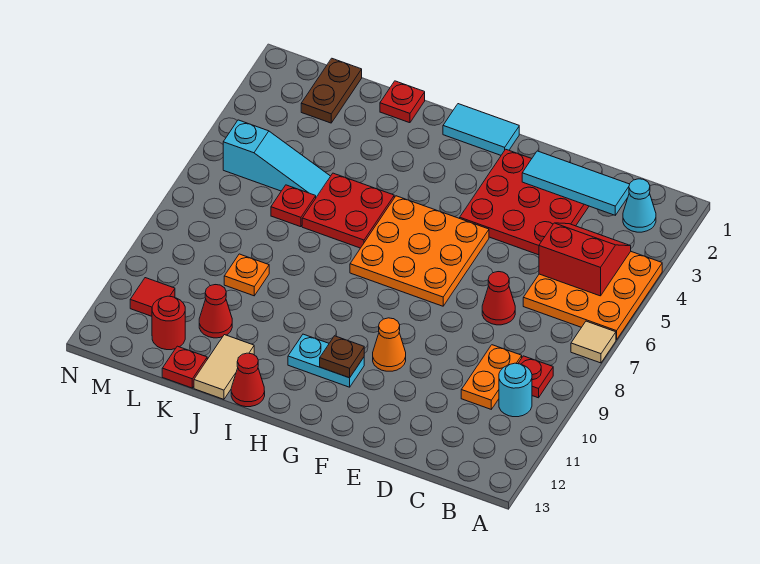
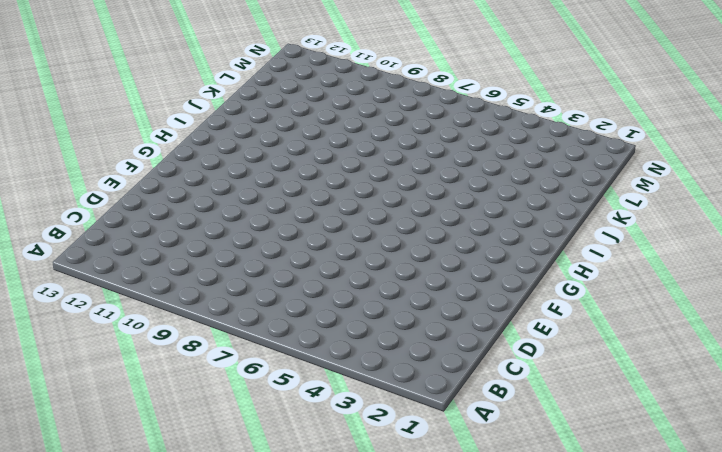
none -> orange 3x3 plate [523,252,662,340]
none -> tan 1x1 tile [571,321,616,363]
none -> cyan 1x1 cone [623,179,656,232]

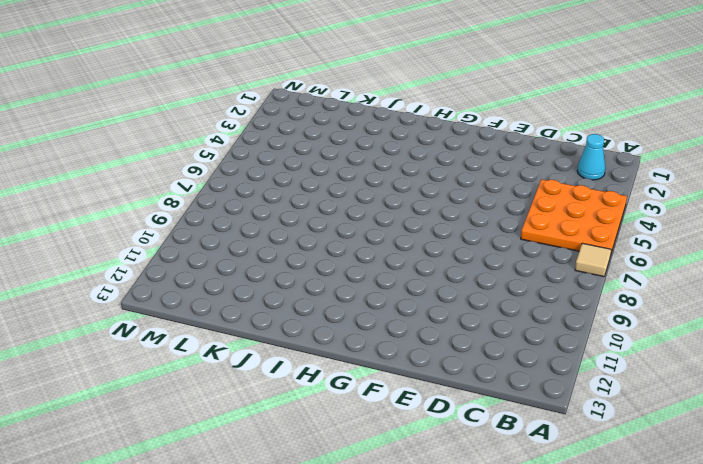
none -> red 1x1 plate [518,356,553,398]
none -> cyan 1x1 round brick [499,363,532,417]
none -> orange 1x2 plate [461,345,522,409]

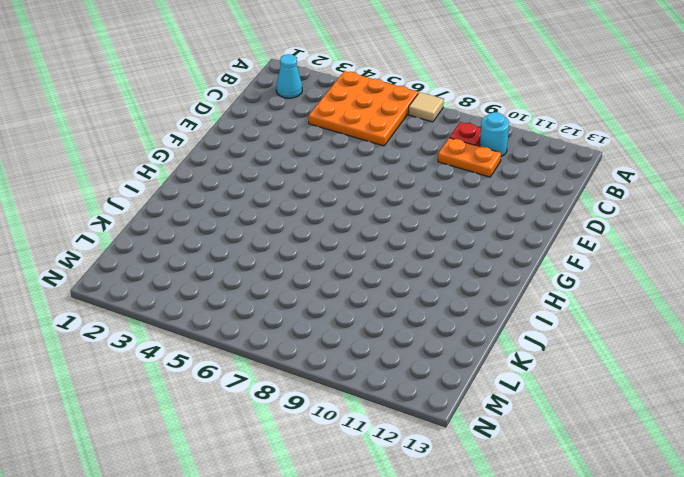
none -> red 3x3 plate [460,149,589,255]
none -> red 1x1 cone [482,272,515,325]
none -> orange 3x3 plate [350,196,489,306]

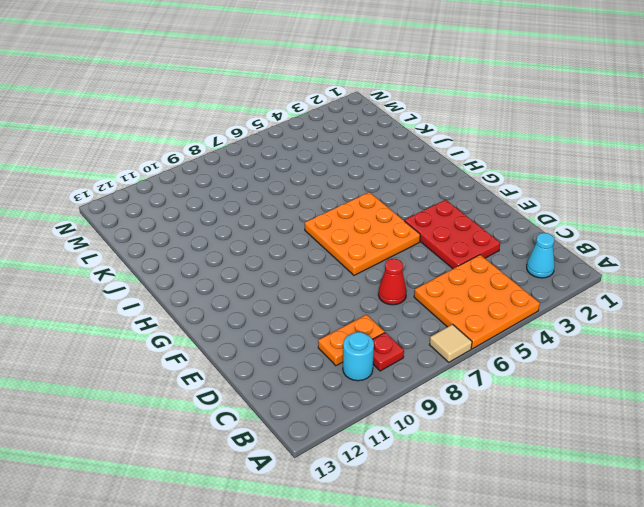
red 2x3 plate [404,200,500,269] -> red 3x3 plate [460,149,589,255]
none -> orange 1x1 cone [373,318,406,371]
none -> cyan 1x2 tile [443,104,519,155]
none -> cyan 1x2 plate [288,334,364,387]

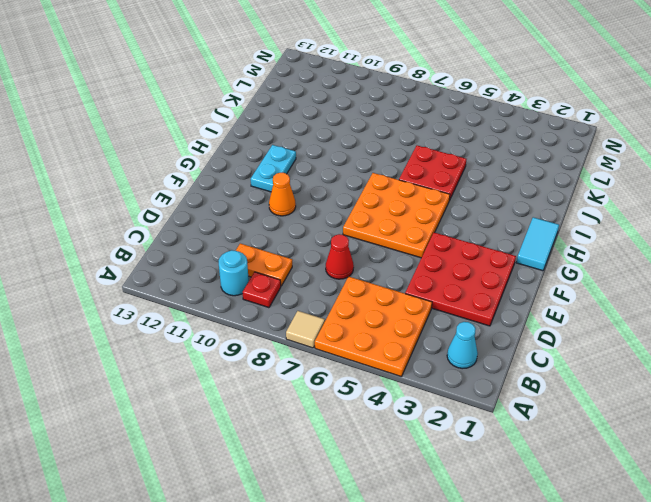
none -> red 1x1 cone [231,353,265,407]
none -> red 1x1 plate [380,81,425,123]
none -> tan 1x2 tile [194,335,254,399]

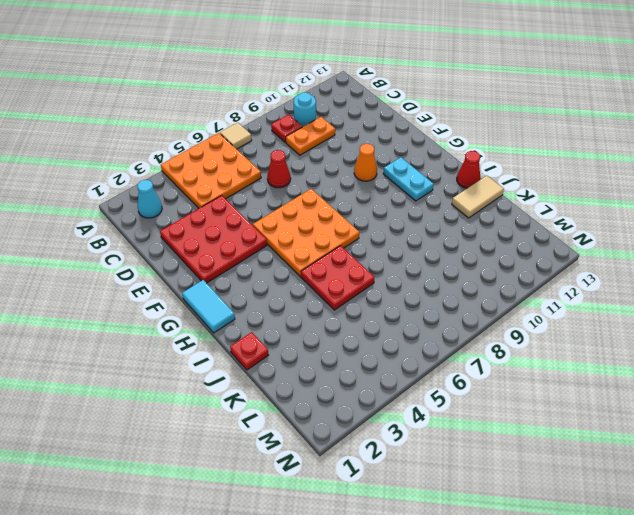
none -> cyan 1x3 slope [223,120,330,197]
none -> red 1x1 plate [271,185,316,227]
none -> orange 1x1 plate [224,254,269,296]

